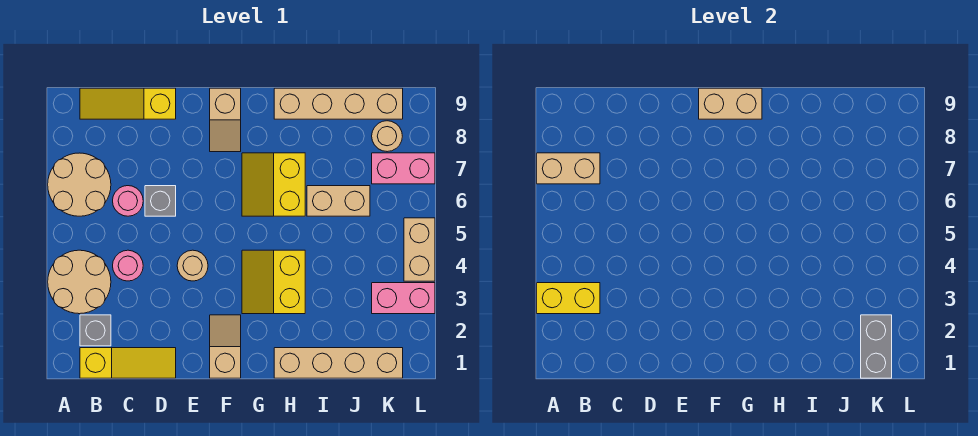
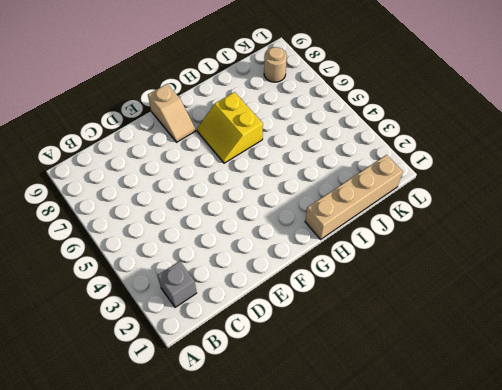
none -> tan 2x2 round brick [48,250,111,314]
none -> tan 2x2 round brick [48,153,111,216]
none -> yellow 1x3 slope [80,348,176,378]

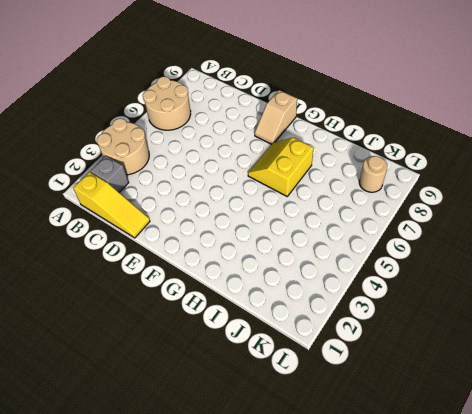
none -> yellow 1x3 slope [80,88,176,119]
none -> pink 1x1 round brick [113,250,143,281]
none -> pink 1x1 round brick [113,186,143,216]

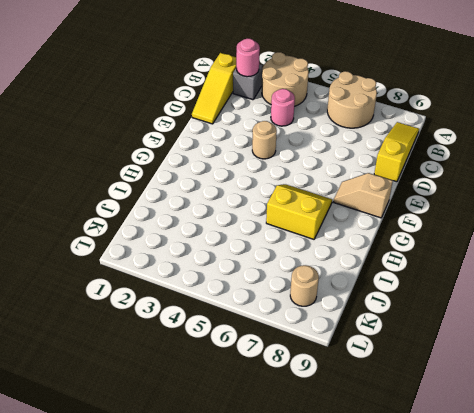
pink 1x1 round brick [236,39,260,77] -> pink 1x1 round brick moved to [113,186,143,216]
none -> grey 1x1 brick [145,186,176,216]
none -> tan 1x2 slope [210,315,241,378]
none -> yellow 2x2 slope [242,250,305,314]

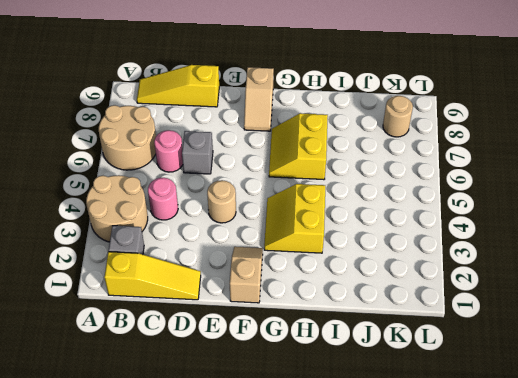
none -> tan 1x4 brick [274,348,403,378]
none -> tan 1x4 brick [274,88,403,119]
none -> tan 1x2 brick [307,186,370,216]

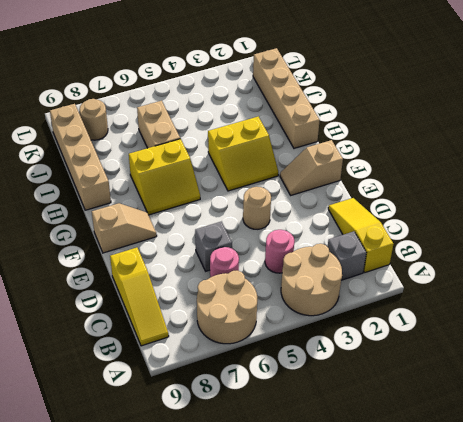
none -> pink 1x2 brick [372,283,435,314]
none -> pink 1x2 brick [372,153,435,184]
none -> tan 1x2 brick [404,218,435,281]

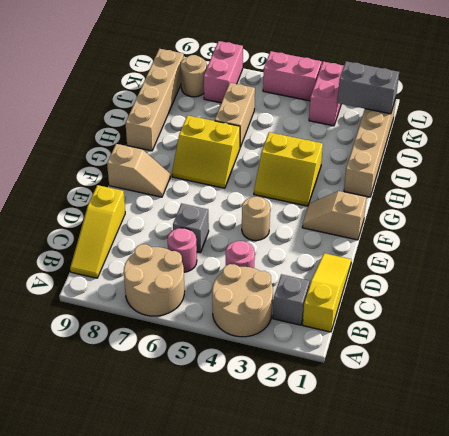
pink 1x2 brick [263,51,322,101] -> tan 1x2 brick [404,218,435,281]
none -> yellow 1x2 brick [537,283,600,314]
none -> tan 1x2 brick [537,153,600,184]
none -> tan 1x2 brick [699,88,762,119]

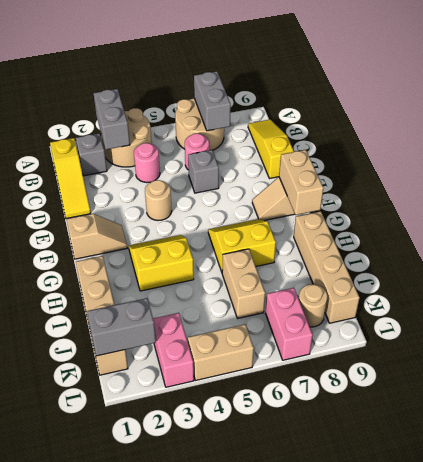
grey 1x2 brick [93,89,130,149] -> yellow 1x2 brick [537,283,600,314]
grey 1x2 brick [194,71,231,131] -> tan 1x2 brick [537,153,600,184]

